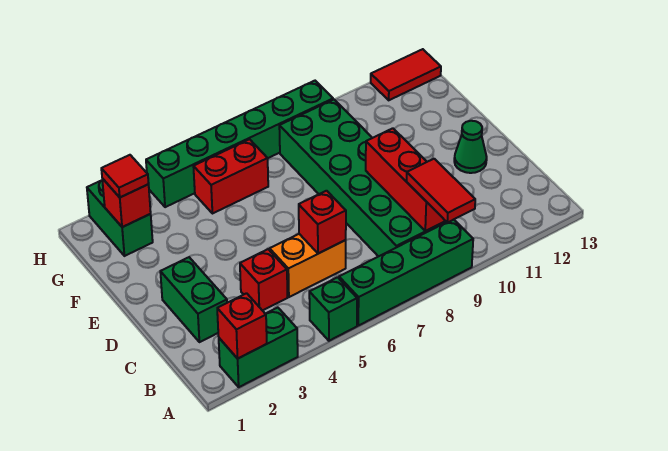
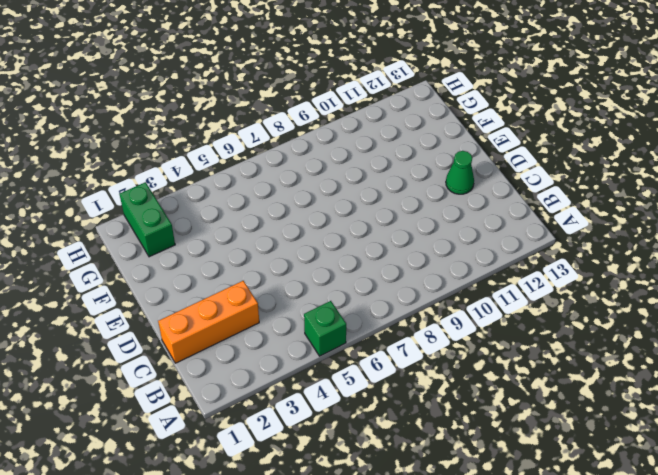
orange 1x3 brick [158,281,259,363] -> green 1x2 brick [160,257,227,342]
none -> green 1x2 brick [219,308,298,387]
none -> green 1x4 brick [339,220,473,326]
none -> green 2x6 brick [279,100,446,257]

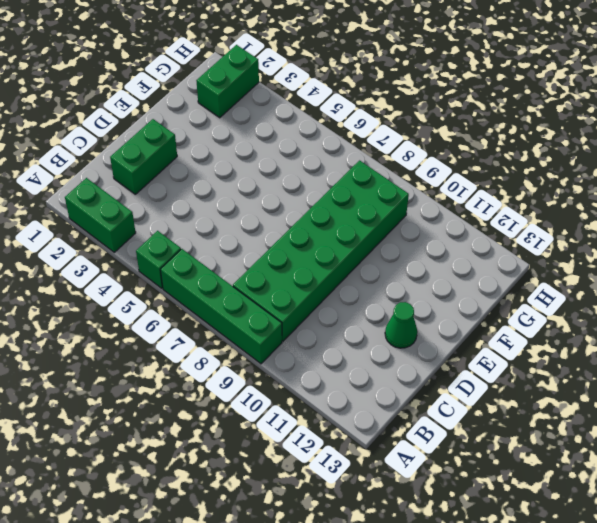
none -> red 1x1 brick [240,249,287,311]
none -> orange 1x2 brick [270,234,346,297]
none -> red 1x2 brick [193,139,268,214]

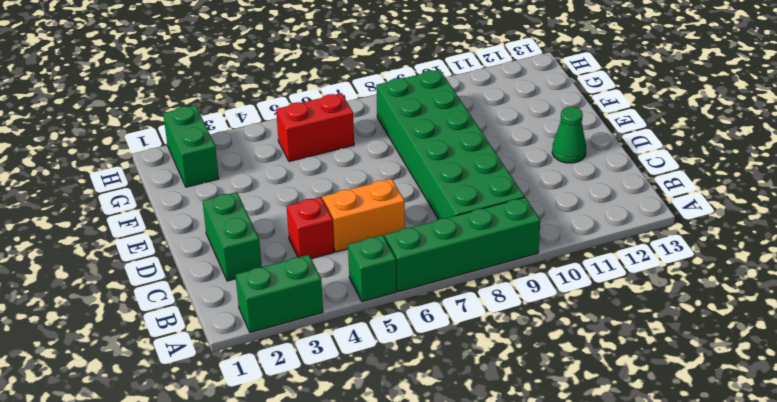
none -> green 1x6 brick [146,81,333,207]
none -> red 1x2 tile [371,49,441,100]
none -> red 1x1 brick [217,293,267,359]

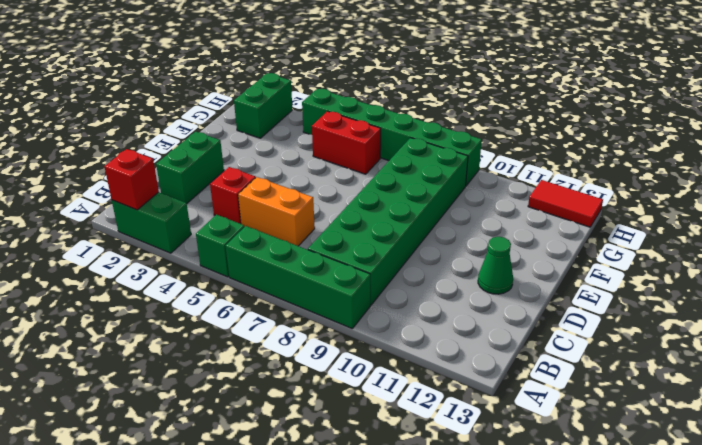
none -> red 1x3 brick [366,128,445,231]
none -> red 1x1 brick [299,191,346,254]
none -> red 1x1 brick [102,178,151,227]

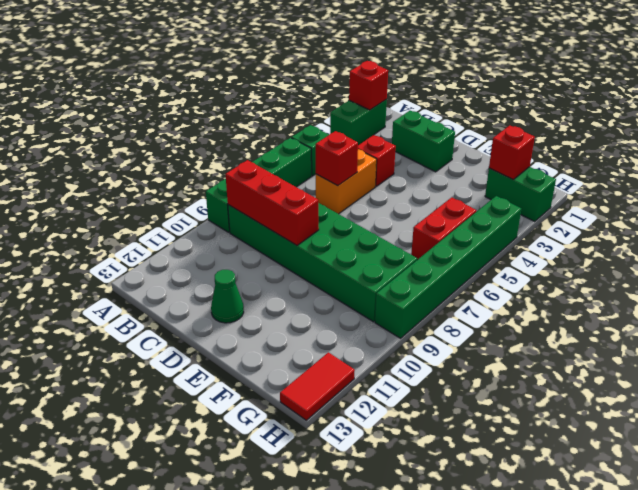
none -> red 1x2 tile [407,159,475,223]
none -> red 1x1 tile [101,155,149,197]

